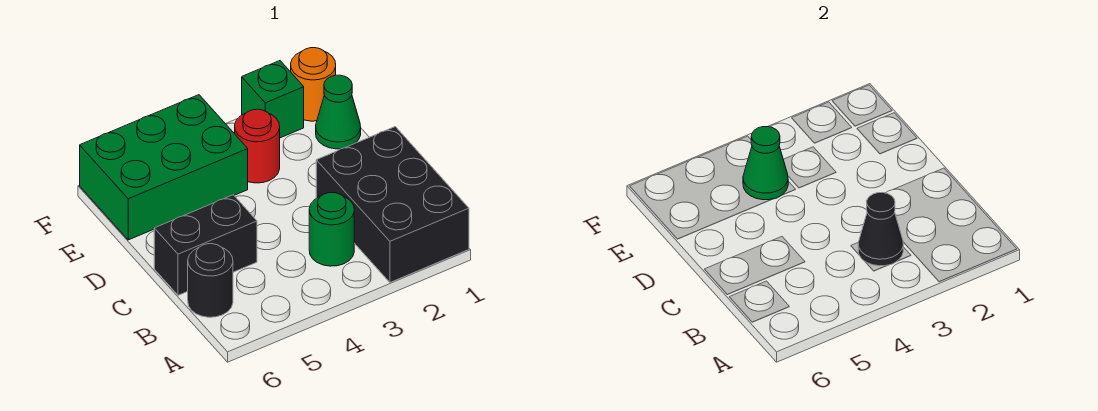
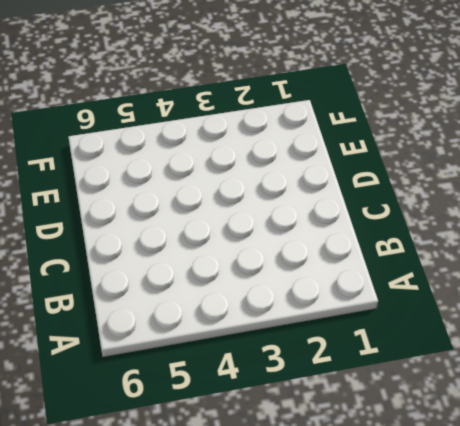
none -> black 2x3 brick [316,127,469,282]
none -> green 1x1 round brick [309,193,354,266]

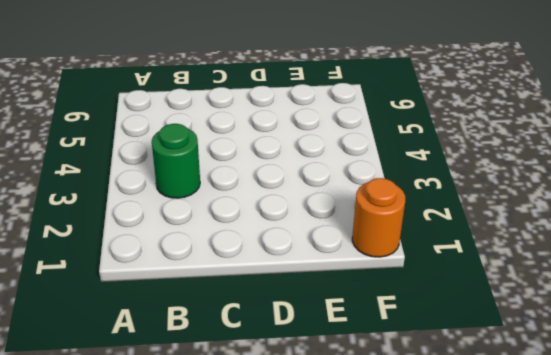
none -> black 2x3 brick [316,127,469,282]
none -> black 1x1 round brick [188,244,233,317]

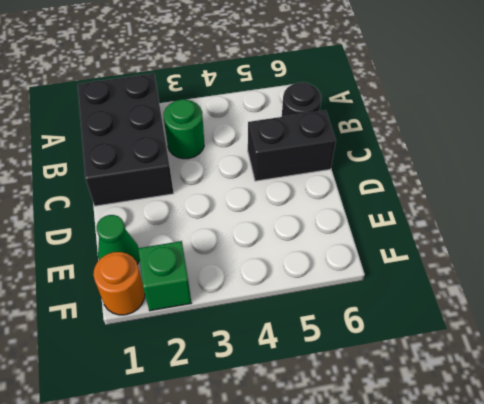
none -> red 1x1 round brick [235,109,280,183]
none -> green 2x3 brick [80,95,248,240]

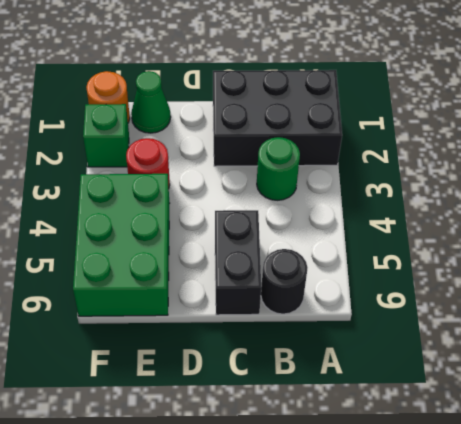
none -> black 1x1 cone [858,193,903,266]
none -> green 1x1 cone [743,127,788,200]

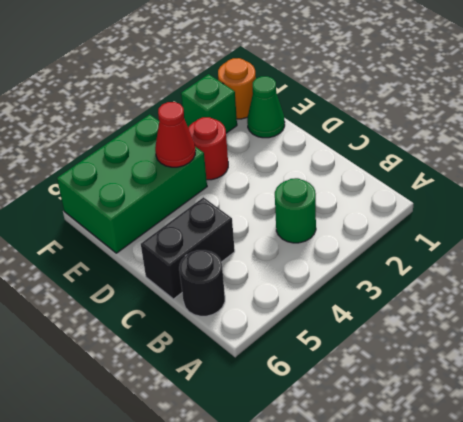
red 1x1 cone [155,102,195,167] -> green 1x1 cone [743,127,788,200]
none -> black 2x3 brick [316,127,469,282]
none -> black 1x1 cone [858,193,903,266]

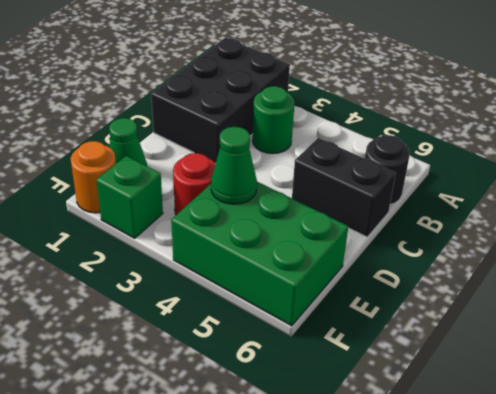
none -> black 1x1 cone [858,193,903,266]

